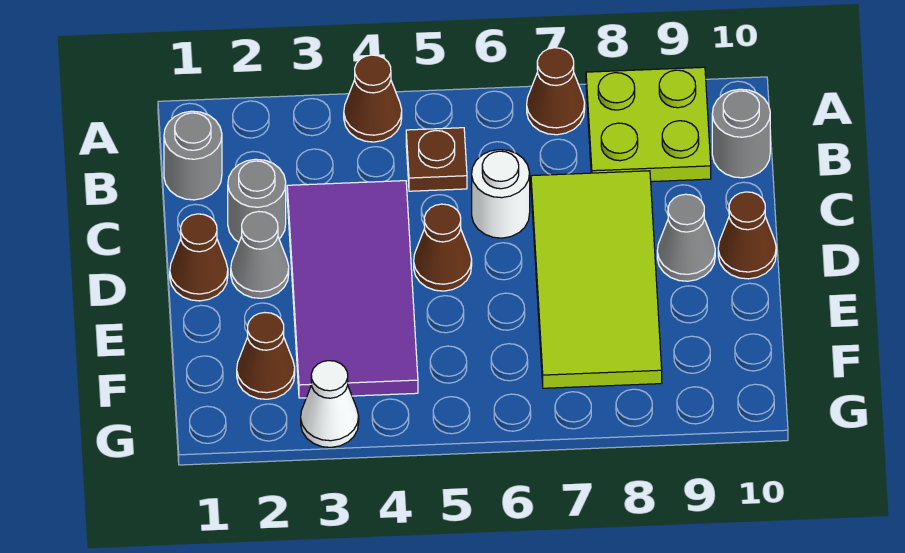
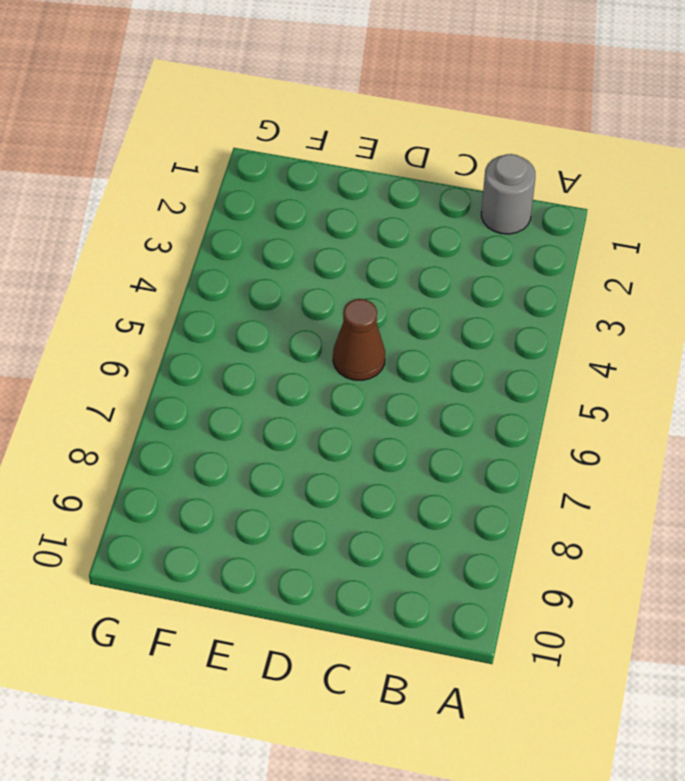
none -> brown 1x1 cone [344,55,402,142]
none -> brown 1x1 cone [527,48,585,135]
none -> lime 2x2 plate [586,67,711,182]

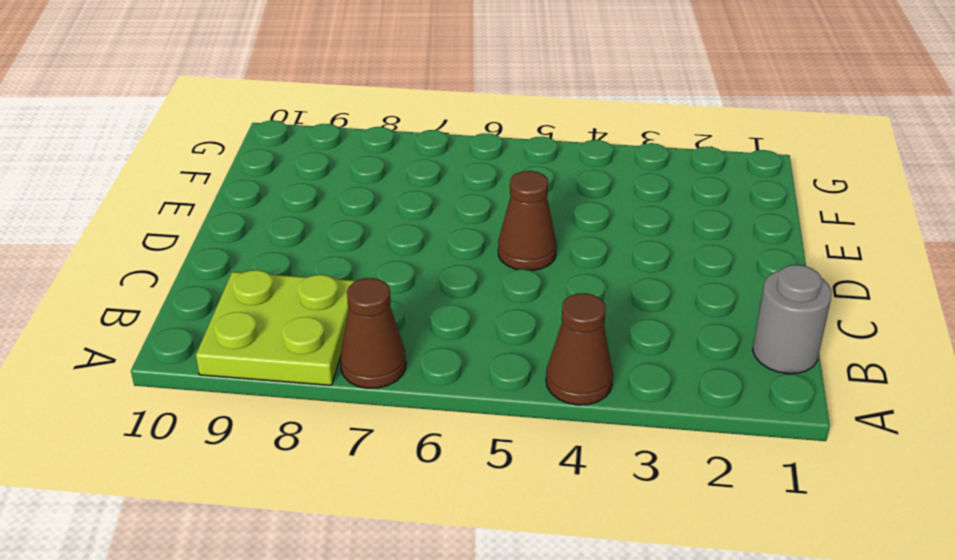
none -> brown 1x1 plate [406,128,467,191]
none -> grey 1x1 round brick [712,89,770,178]
none -> grey 1x1 round brick [228,159,286,242]

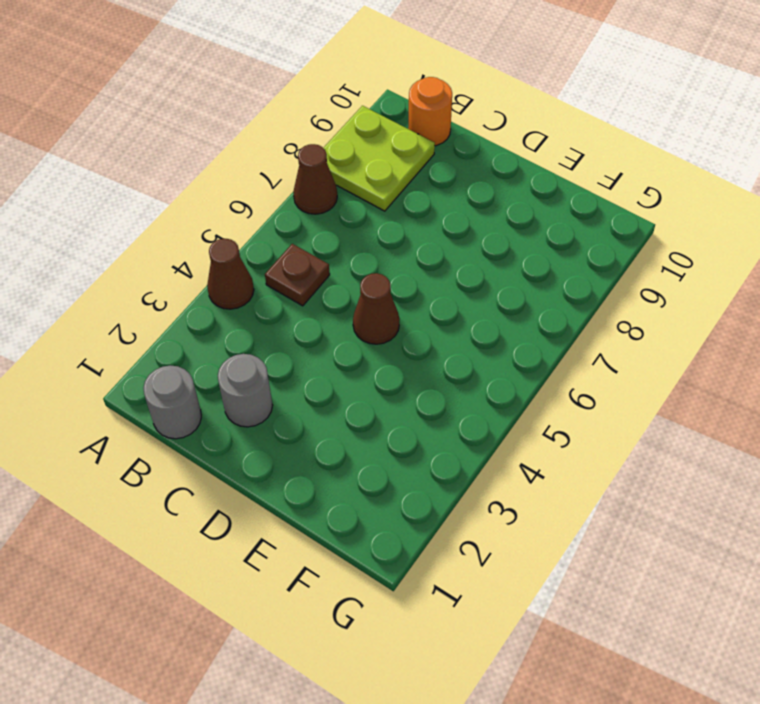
orange 1x1 round brick [408,77,452,146] -> grey 1x1 round brick [712,89,770,178]
none -> purple 2x4 tile [287,181,418,398]
none -> white 1x1 round brick [472,150,530,238]
none -> lime 2x4 tile [531,171,662,388]

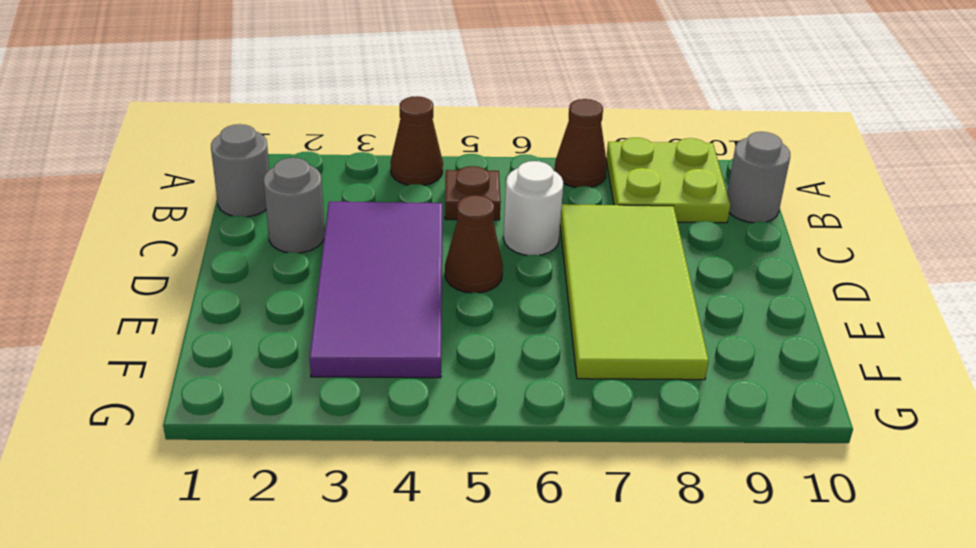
none -> brown 1x1 cone [170,214,228,301]
none -> grey 1x1 cone [231,212,289,298]
none -> grey 1x1 cone [657,194,715,281]

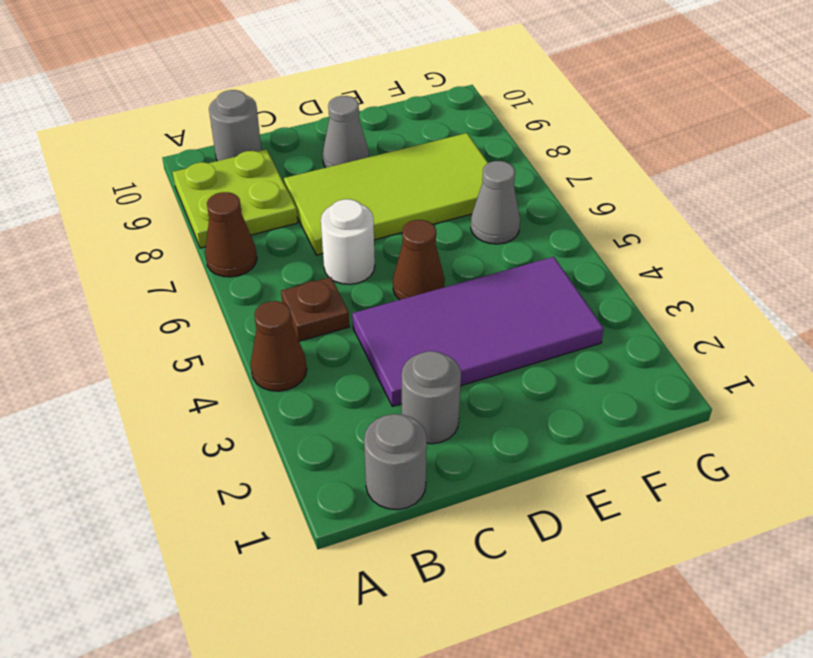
grey 1x1 cone [471,161,520,244] -> grey 1x1 cone moved to [231,212,289,298]
none -> brown 1x1 cone [170,214,228,301]
none -> brown 1x1 cone [718,192,776,279]
none -> brown 1x1 cone [237,313,295,399]

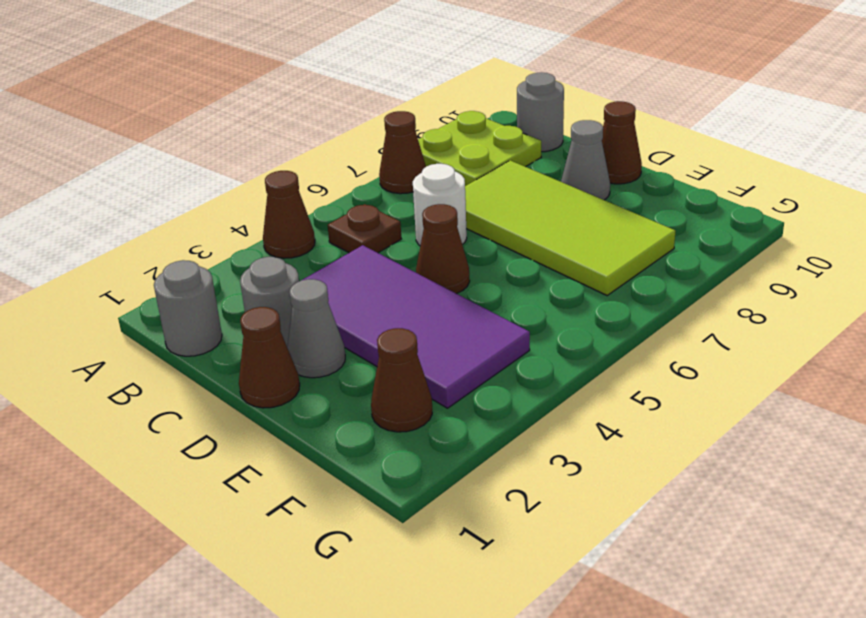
none -> white 1x1 cone [301,361,359,447]

